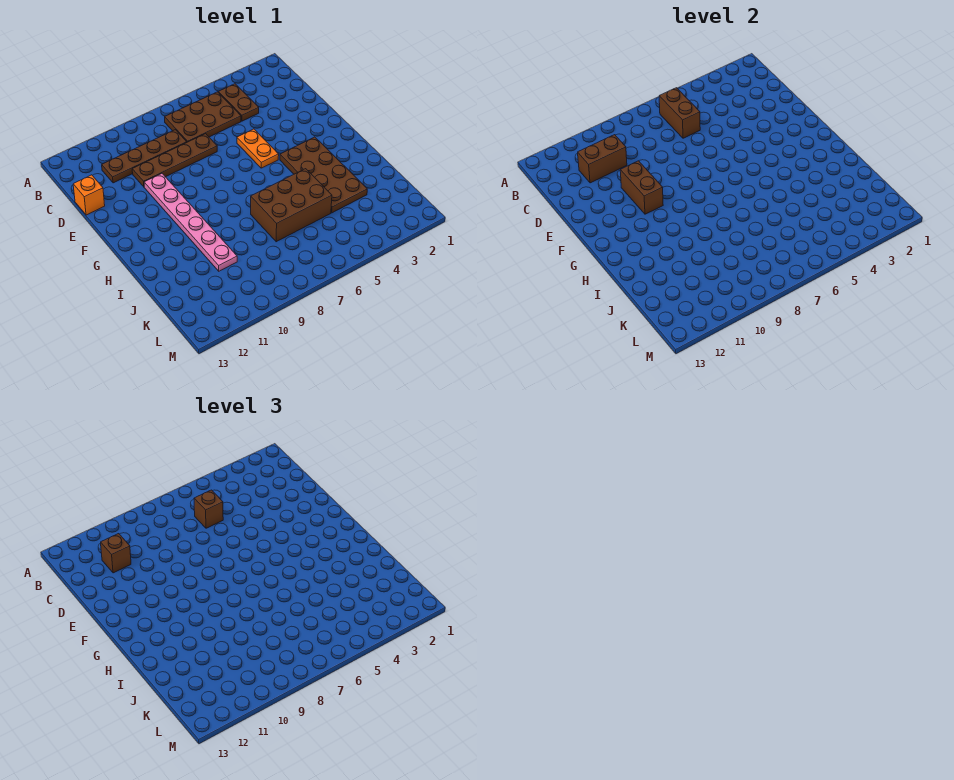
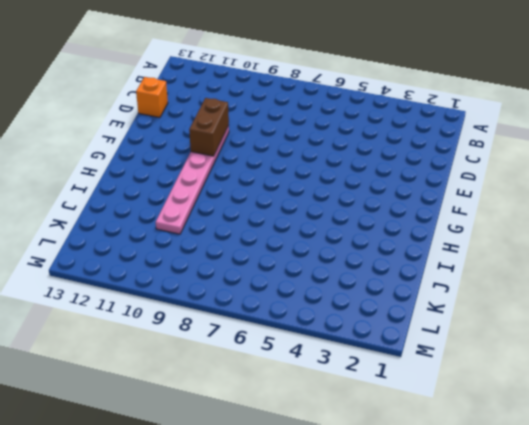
none -> brown 1x2 plate [218,84,259,121]
none -> brown 2x3 plate [165,92,241,142]
none -> brown 1x4 plate [102,130,187,183]

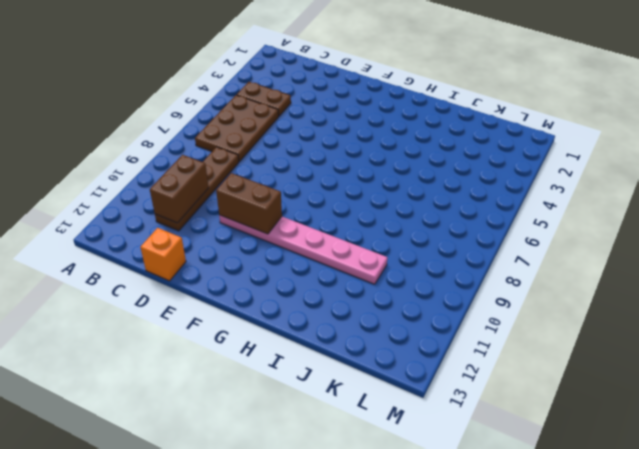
none -> brown 1x4 plate [132,134,217,187]
none -> orange 1x2 plate [237,129,279,168]
none -> brown 2x4 plate [280,137,367,213]

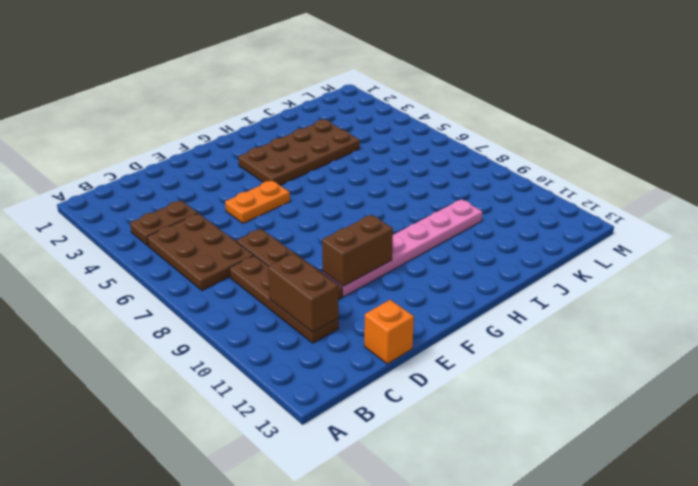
none -> brown 2x3 brick [251,169,332,242]
none -> brown 1x2 brick [659,88,700,138]
none -> brown 1x1 brick [194,490,223,528]

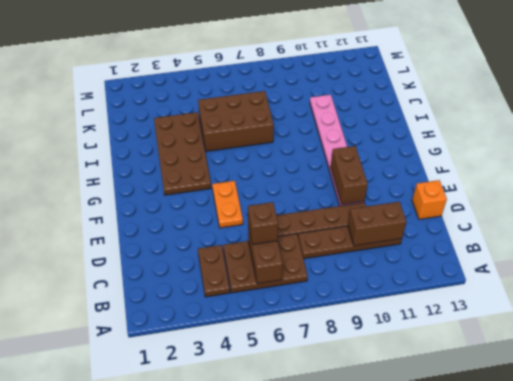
none -> brown 1x1 brick [101,534,131,573]

